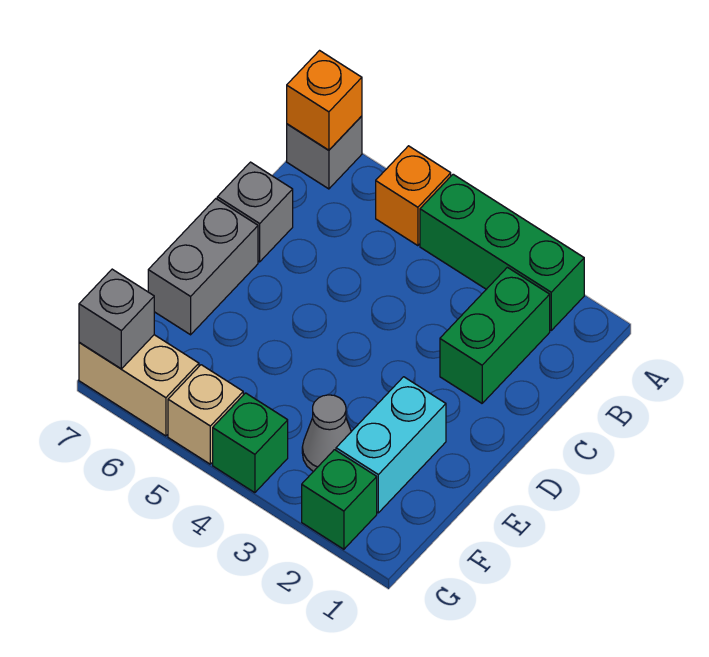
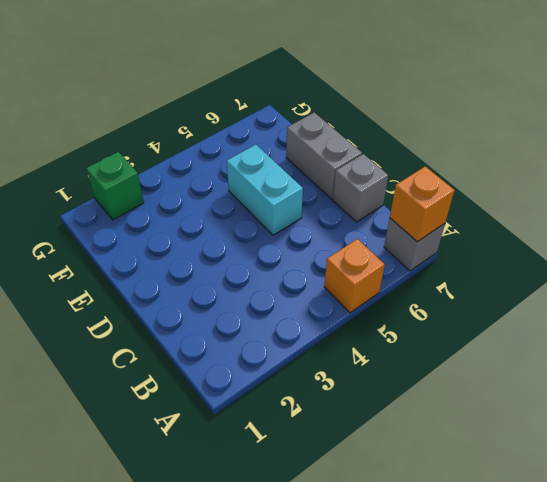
cyan 1x2 brick [227,145,303,235] -> cyan 1x2 brick moved to [336,377,446,513]
none -> green 1x3 brick [420,174,584,330]
none -> green 1x2 brick [440,267,550,403]
none -> grey 1x1 cone [302,395,351,472]

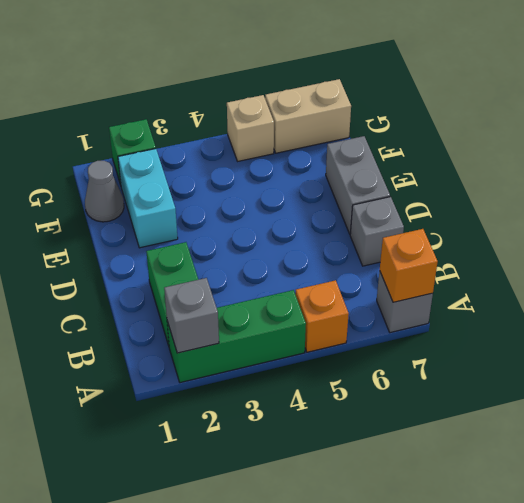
grey 1x1 brick [164,278,219,353] -> grey 1x1 brick moved to [79,269,154,369]
grey 1x1 cone [85,161,124,222] -> grey 1x1 cone moved to [302,395,351,472]
none -> green 1x1 brick [213,393,288,493]

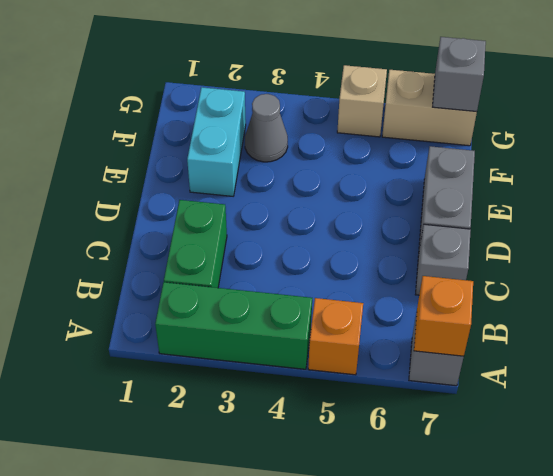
none -> green 1x1 brick [302,450,377,549]
none -> green 1x1 brick [213,393,288,493]

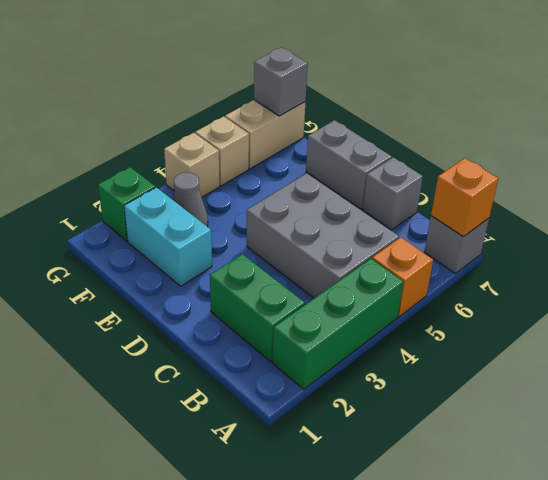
grey 2x3 brick [247,173,399,298] -> none
tan 1x1 brick [164,133,220,197] -> green 1x1 brick [213,393,288,493]

